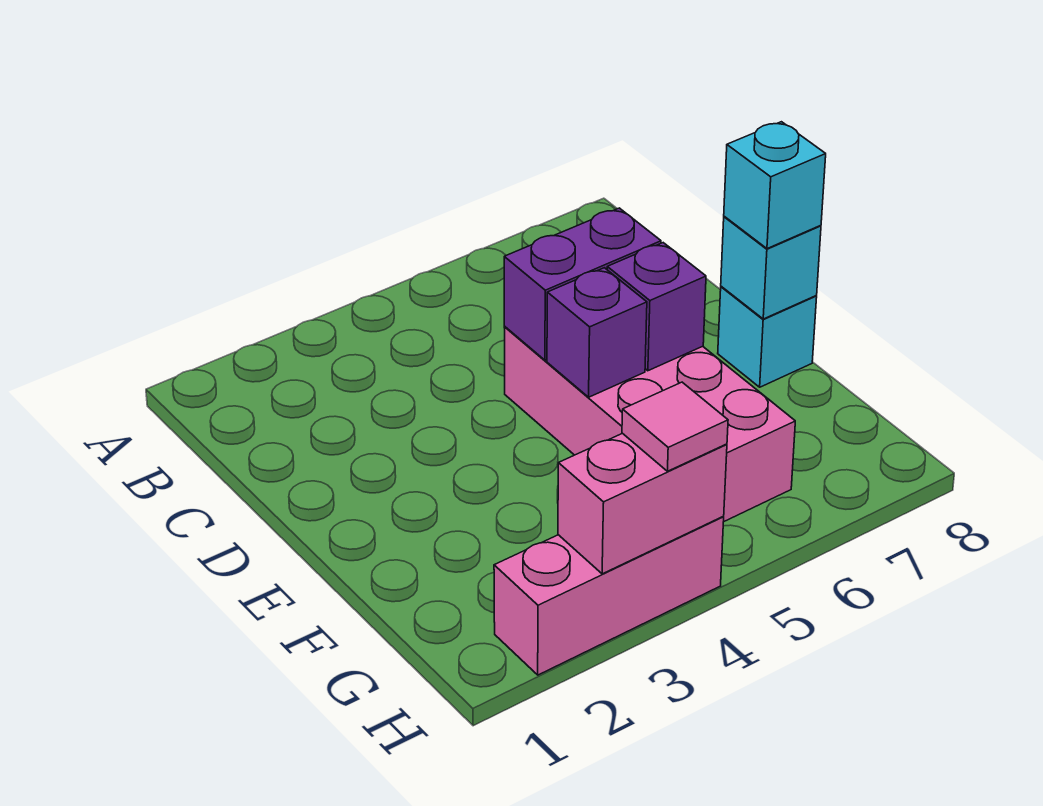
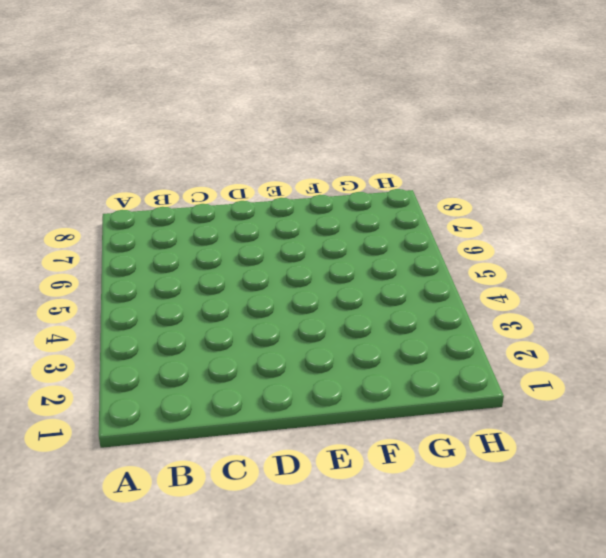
none -> pink 2x4 brick [504,327,795,521]
none -> cyan 1x1 brick [718,286,817,387]

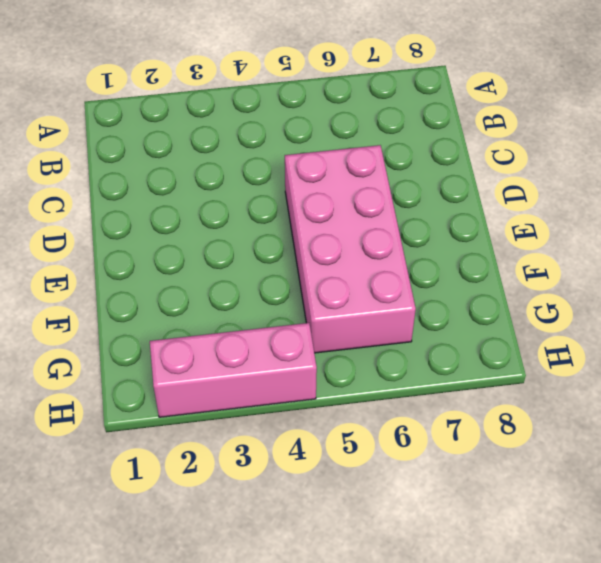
none -> cyan 1x1 brick [718,286,817,387]
none -> purple 1x2 brick [504,208,661,360]

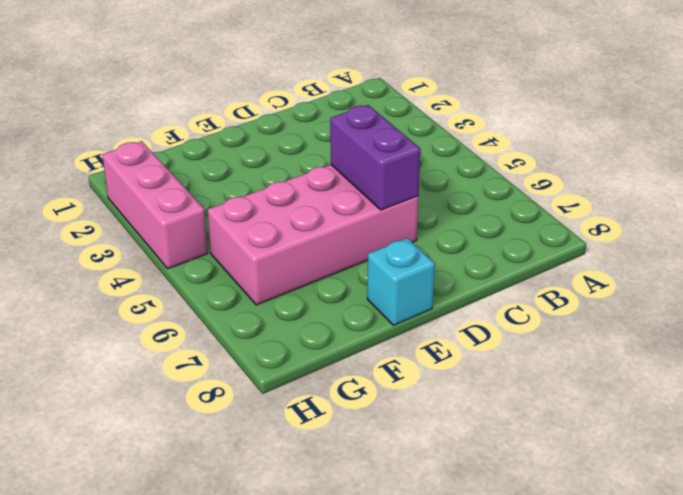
none -> purple 1x1 brick [547,268,647,397]
none -> purple 1x1 brick [607,243,706,371]

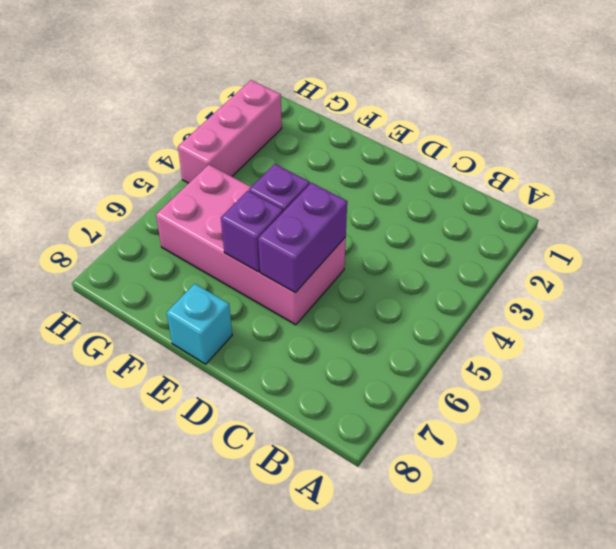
none -> cyan 1x1 brick [721,216,821,319]
none -> pink 1x2 brick [558,433,727,574]

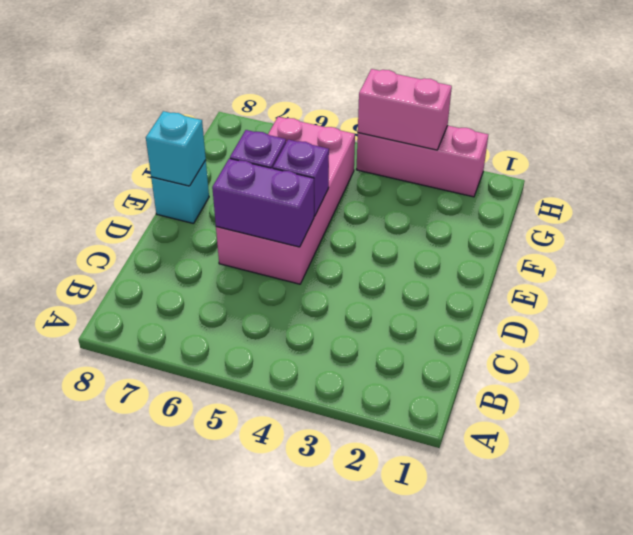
none -> cyan 1x1 brick [724,122,826,249]
none -> pink 1x1 tile [622,382,728,471]

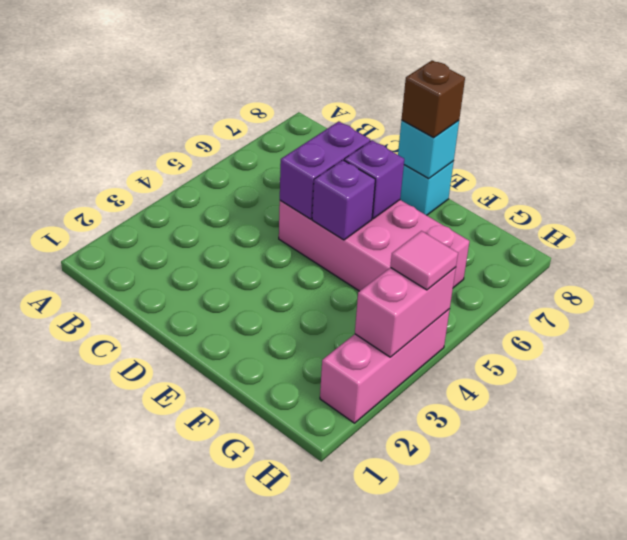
brown 1x1 brick [401,60,465,138] -> cyan 1x1 brick [724,122,826,249]

